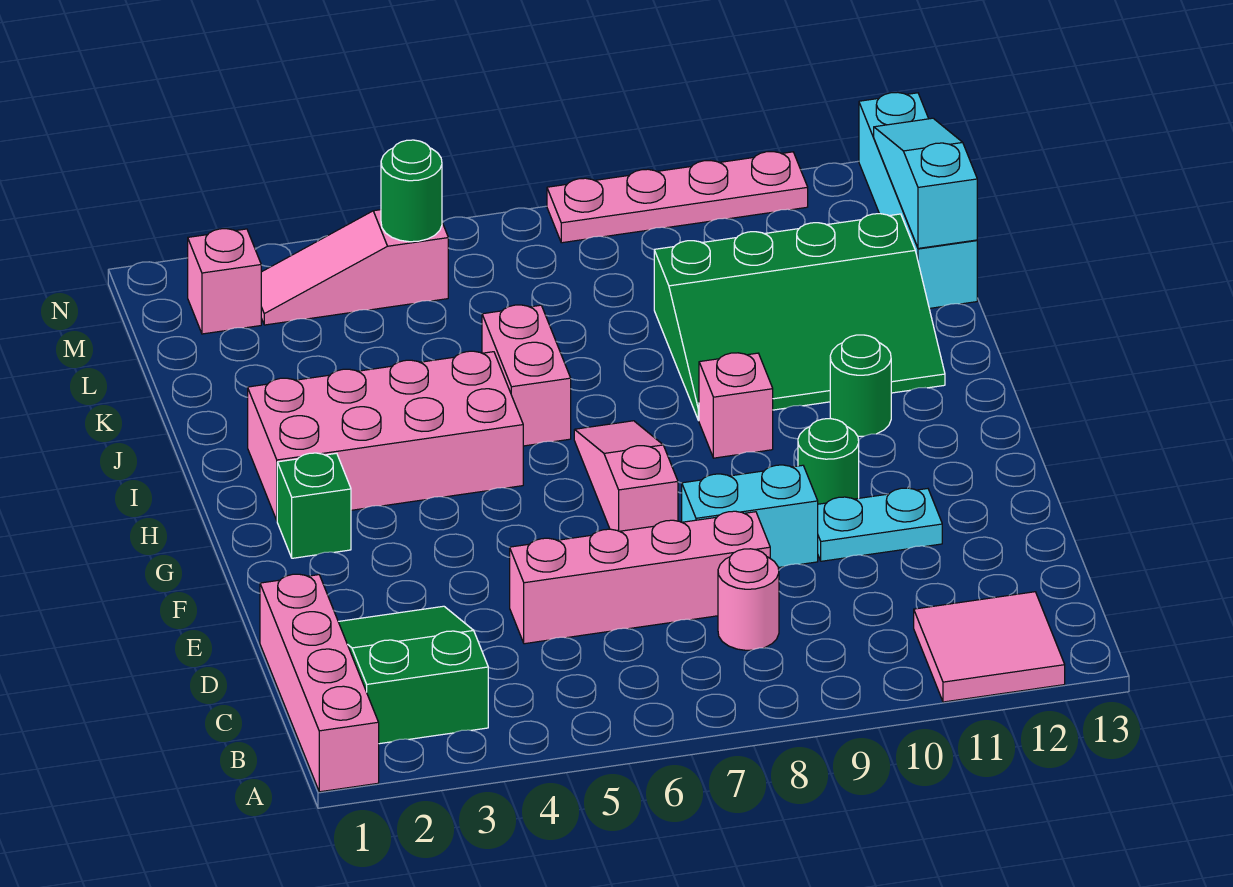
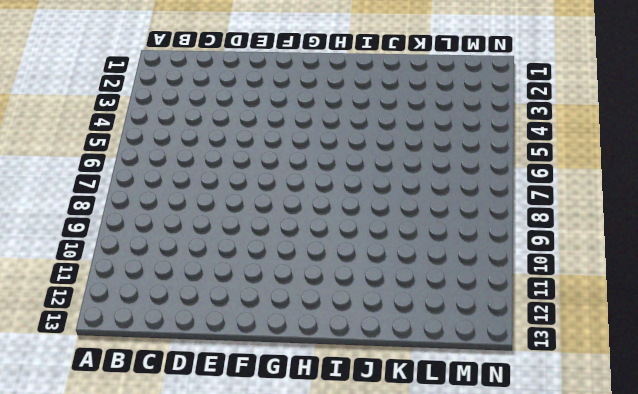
none -> pink 1x4 brick [260,574,379,792]
none -> pink 2x2 tile [914,592,1065,702]
none -> green 2x3 slope [338,606,488,744]

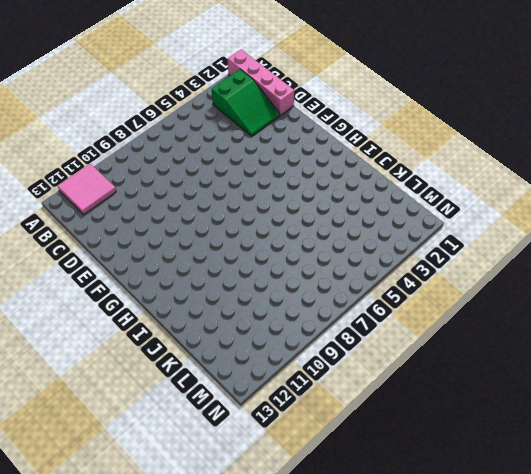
none -> pink 1x1 round brick [718,549,779,650]
none -> pink 1x4 brick [510,511,770,644]
none -> cyan 1x2 brick [682,465,818,568]

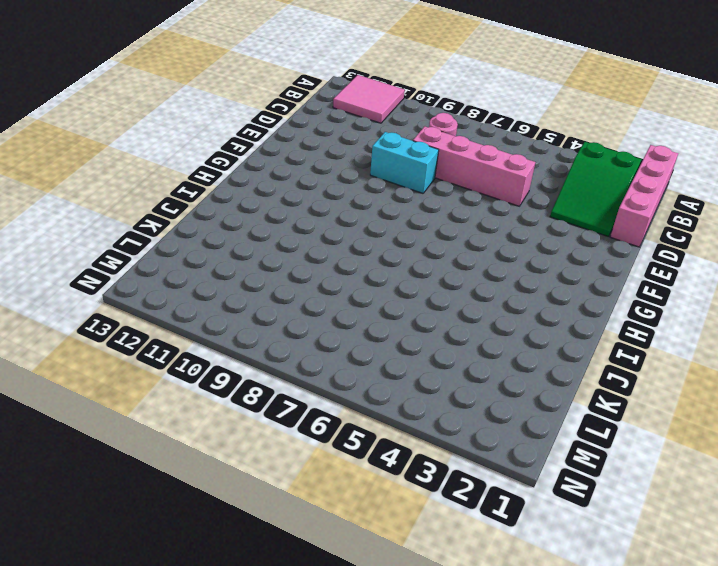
none -> cyan 1x2 plate [818,488,942,561]
none -> pink 1x3 slope [574,421,678,531]
none -> green 1x1 round brick [798,419,859,504]

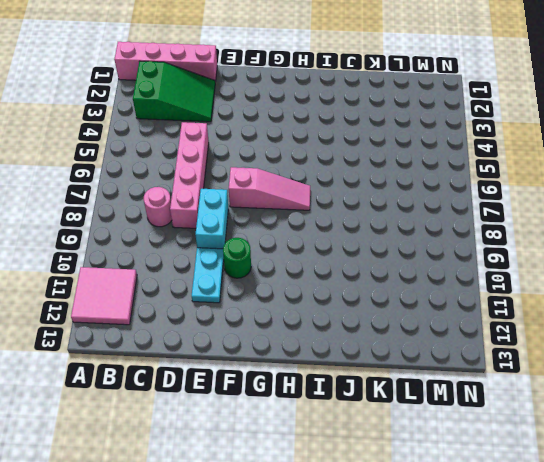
none -> green 1x1 brick [277,453,351,558]
none -> pink 2x4 brick [248,351,523,520]
none -> pink 1x1 brick [699,353,773,458]

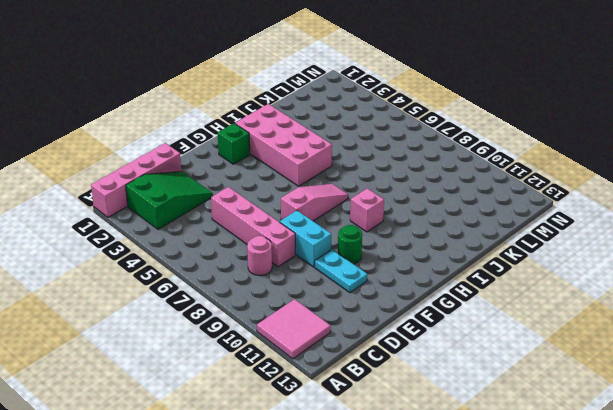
none -> green 1x1 round brick [830,335,891,436]
none -> pink 1x2 brick [482,305,571,446]
none -> green 3x4 slope [654,214,945,420]

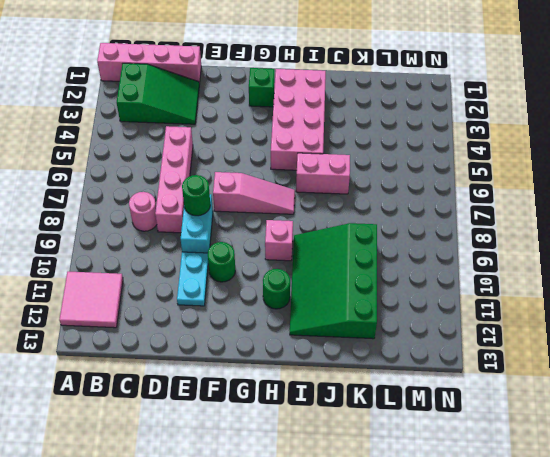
green 1x1 round brick [182,175,210,216] -> green 1x1 round brick moved to [381,140,442,242]
none -> cyan 1x4 brick [859,92,977,308]
none -> pink 1x1 brick [188,229,261,334]
none -> pink 1x3 slope [261,210,448,325]

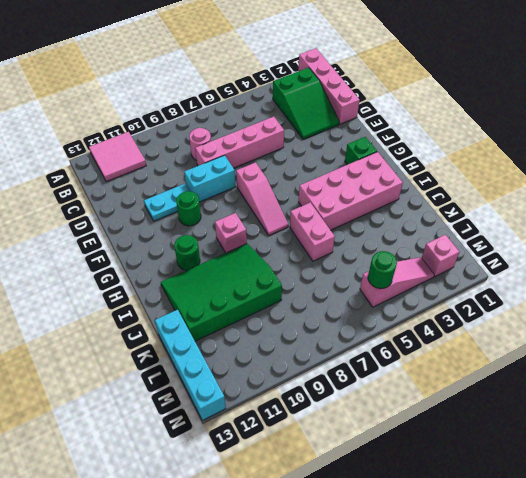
none -> pink 1x4 plate [547,152,808,243]
none -> cyan 1x3 slope [874,118,977,248]

